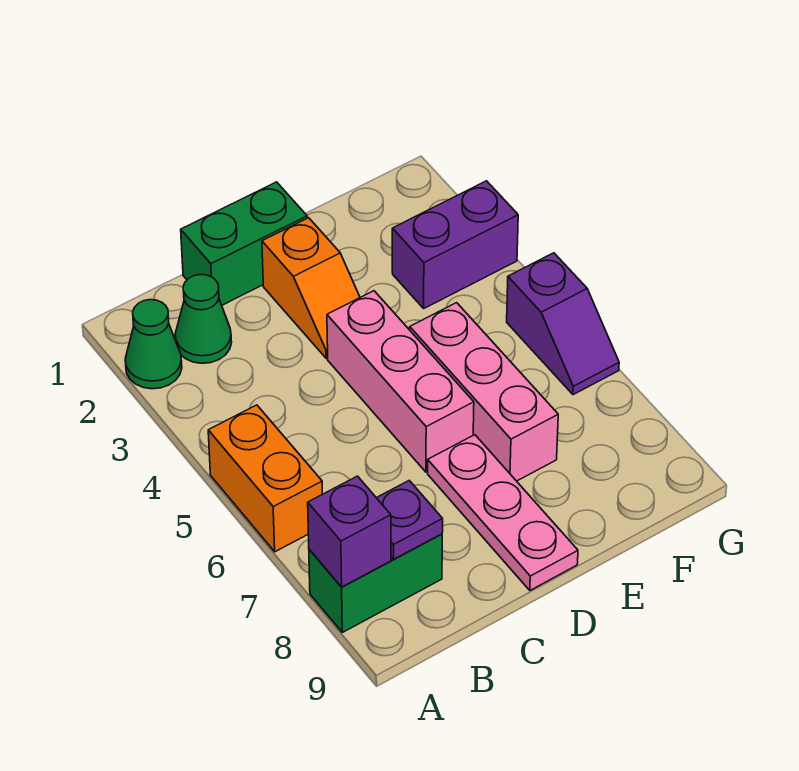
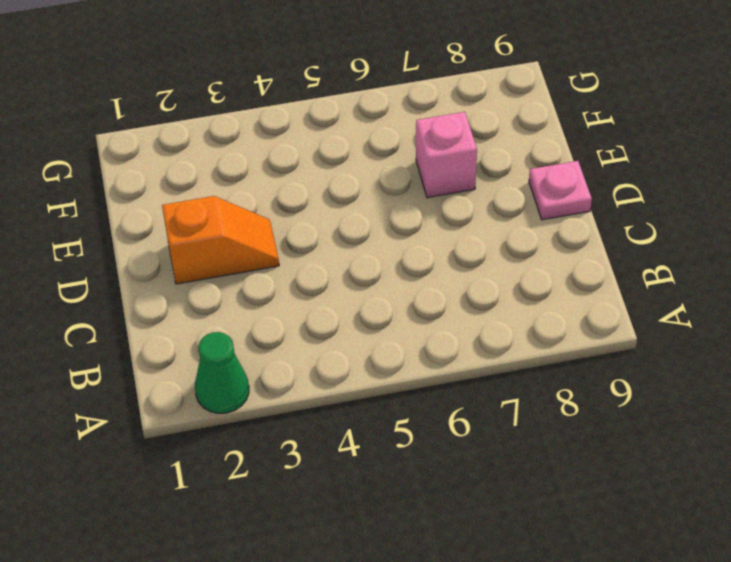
pink 1x1 plate [529,161,592,220] -> pink 1x3 plate [428,435,578,590]
pink 1x1 brick [416,112,477,198] -> pink 1x3 brick [410,303,558,481]
none -> orange 1x2 brick [208,405,322,552]
none -> green 1x2 brick [309,534,442,632]
none -> green 1x1 cone [175,275,232,363]

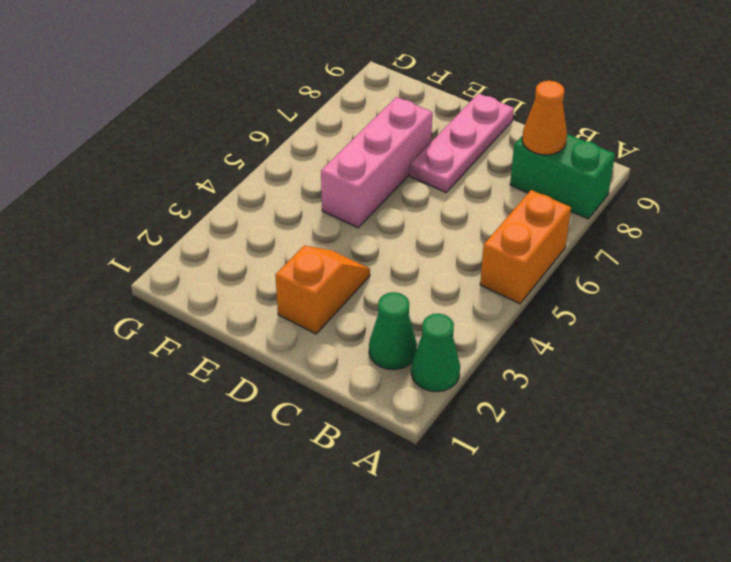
orange 1x1 cone [522,81,567,155] -> purple 1x1 plate [377,481,443,559]
none -> green 1x2 brick [181,182,307,305]
none -> pink 1x3 brick [327,291,474,472]
none -> purple 1x2 brick [392,181,518,308]

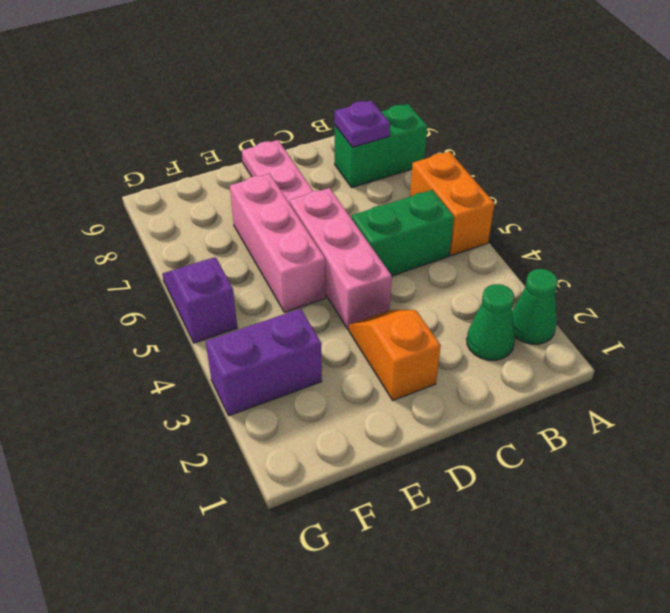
green 1x2 brick [351,190,454,276] -> green 1x2 brick moved to [181,182,307,305]
none -> purple 1x1 brick [308,476,391,587]

